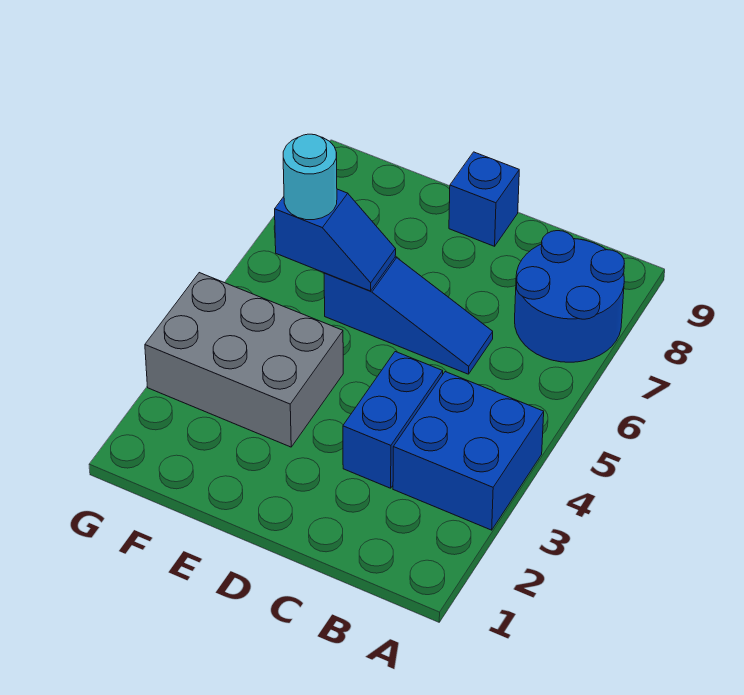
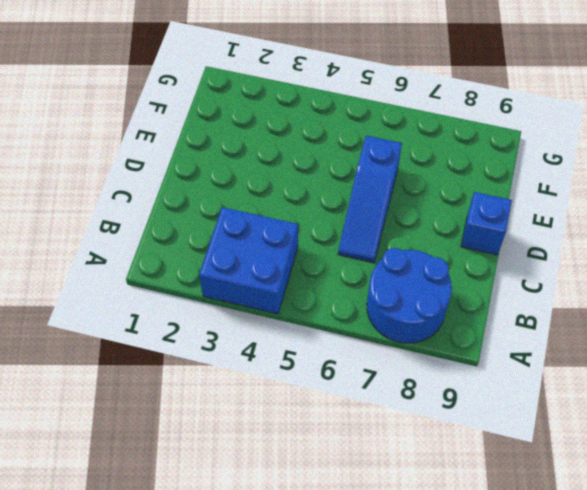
none -> blue 1x2 brick [343,352,443,488]
none -> grey 2x3 brick [145,273,343,447]

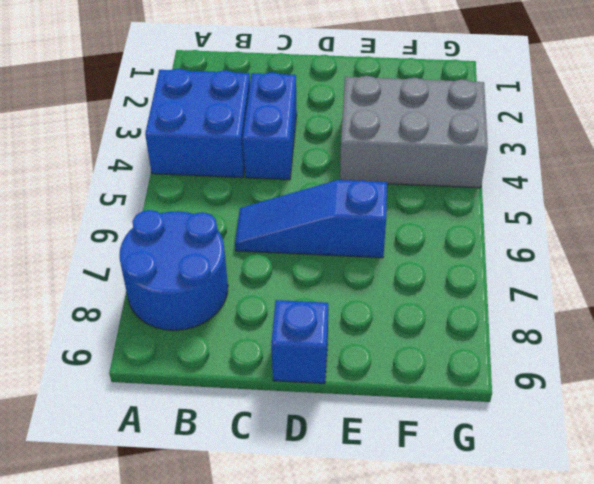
none -> blue 1x2 slope [275,189,396,291]
none -> cyan 1x1 round brick [283,134,337,220]

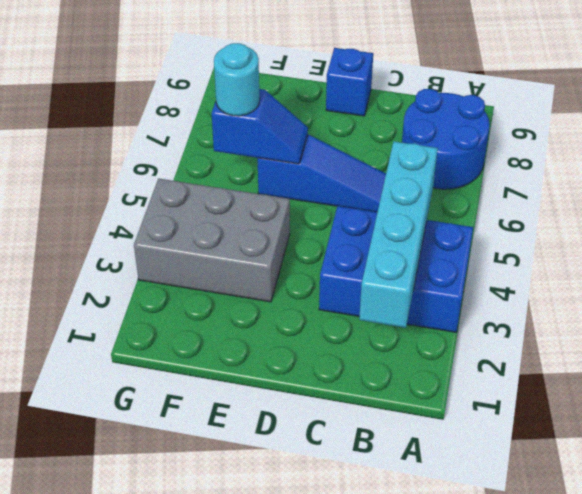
cyan 1x4 brick [359,142,438,328] -> none

